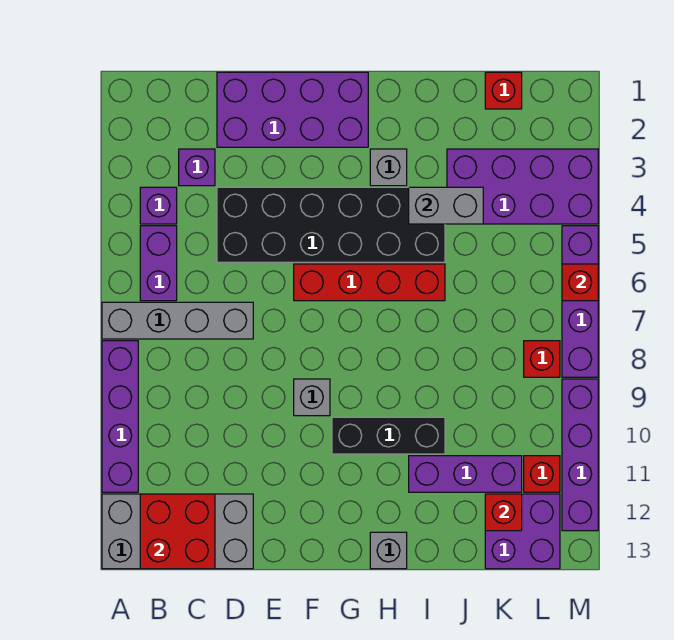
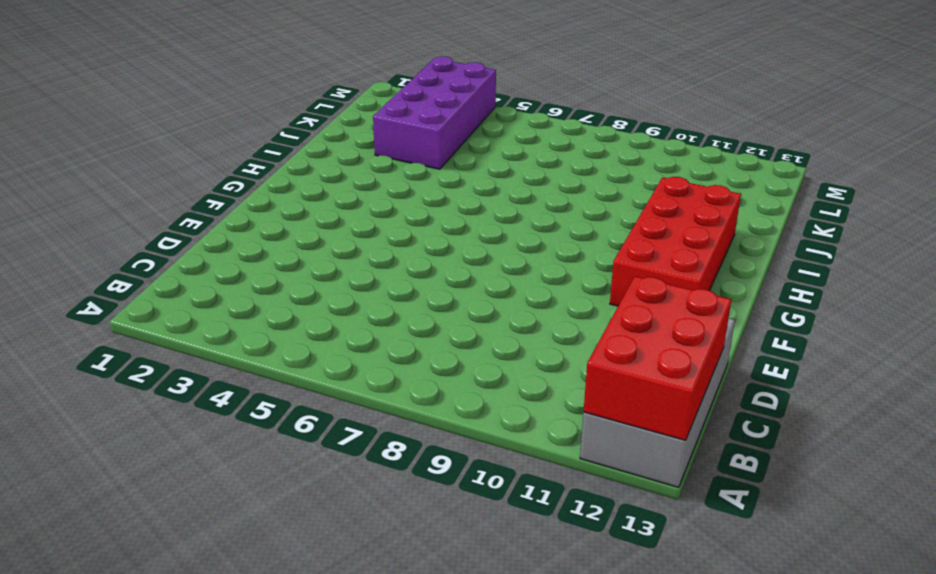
red 2x3 brick [584,276,731,440] -> red 2x2 brick [140,494,215,569]
red 2x4 brick [610,177,741,306] -> purple 1x3 brick [409,456,522,492]
none -> grey 1x4 brick [102,302,253,339]
none -> purple 1x4 brick [102,341,138,492]
none -> purple 1x1 brick [140,187,177,224]

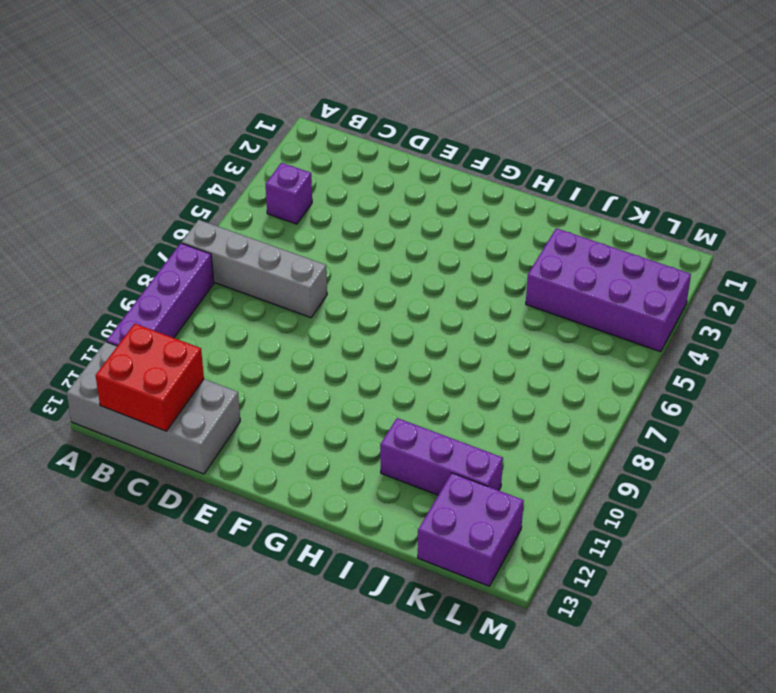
none -> purple 1x2 brick [140,226,177,301]
none -> purple 1x1 brick [179,149,215,186]
none -> purple 2x4 brick [217,72,368,147]

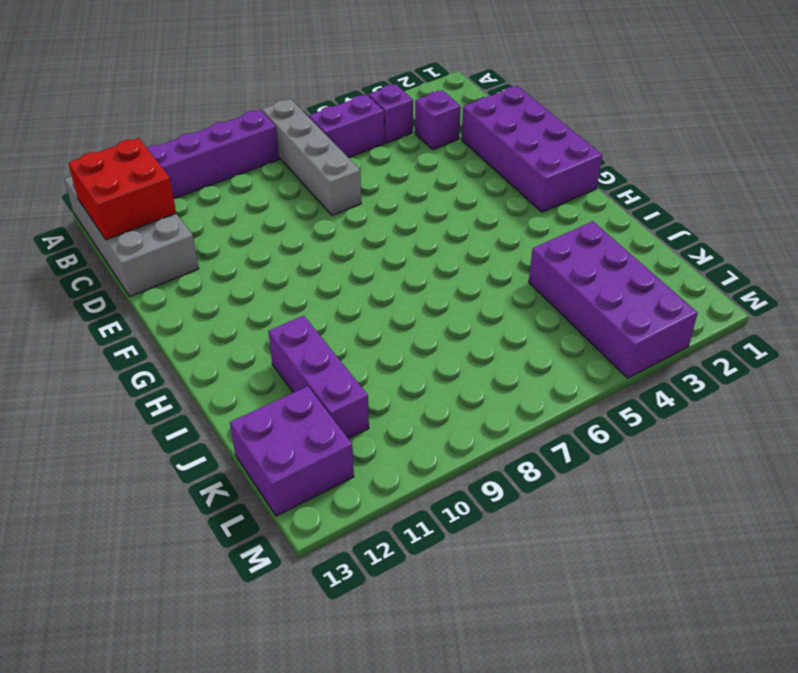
none -> black 2x6 brick [217,187,445,262]
none -> red 1x4 brick [294,264,445,301]
none -> grey 1x1 brick [294,379,330,416]

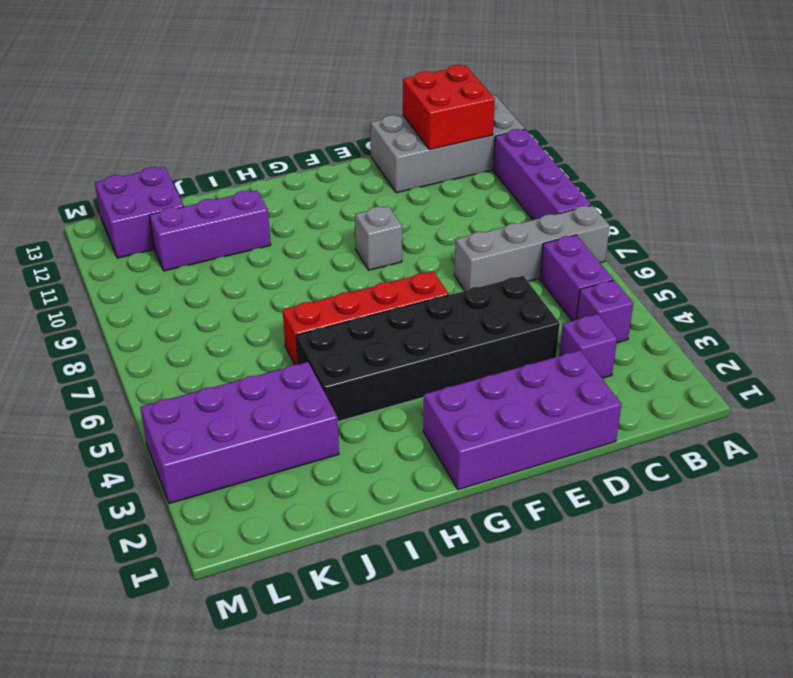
none -> black 1x3 brick [332,417,445,454]
none -> grey 1x1 brick [370,149,407,186]
none -> grey 1x1 brick [370,532,407,569]

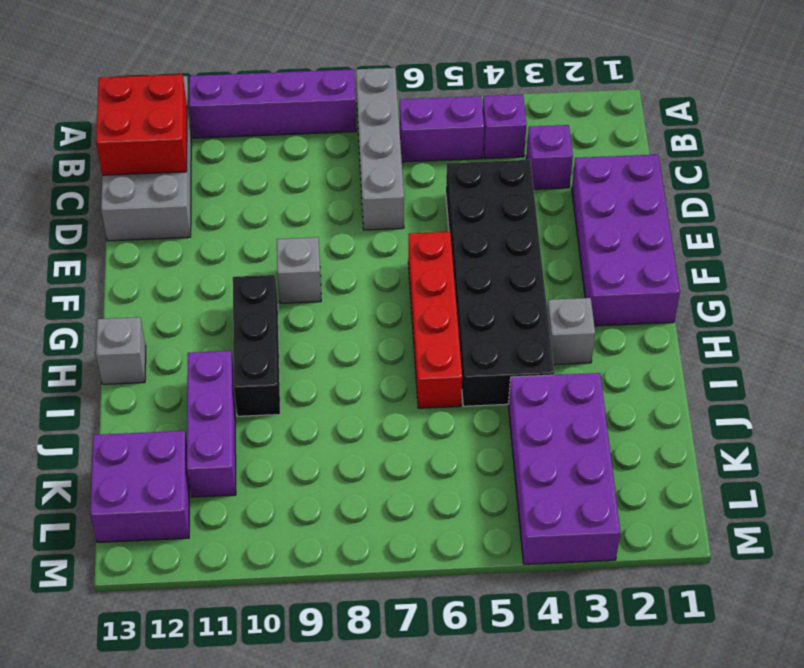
none -> red 1x1 brick [485,72,522,109]
none -> red 1x1 brick [524,341,560,377]
none -> red 1x1 brick [524,456,560,492]

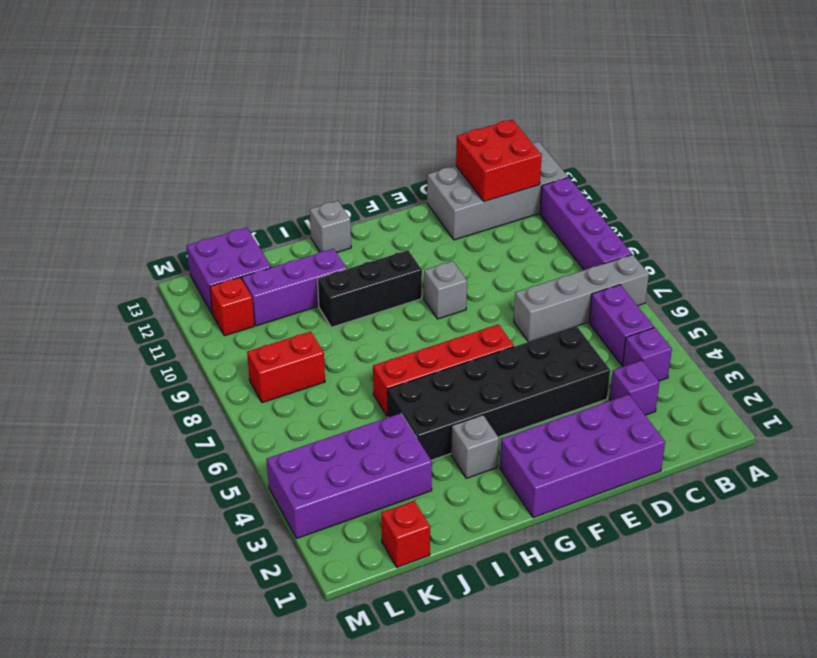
red 1x2 brick [247,331,325,403] -> red 1x1 brick [524,341,560,377]
none -> purple 1x4 brick [562,226,598,377]
none -> purple 1x4 brick [562,379,598,531]
none -> grey 1x2 brick [409,187,483,224]

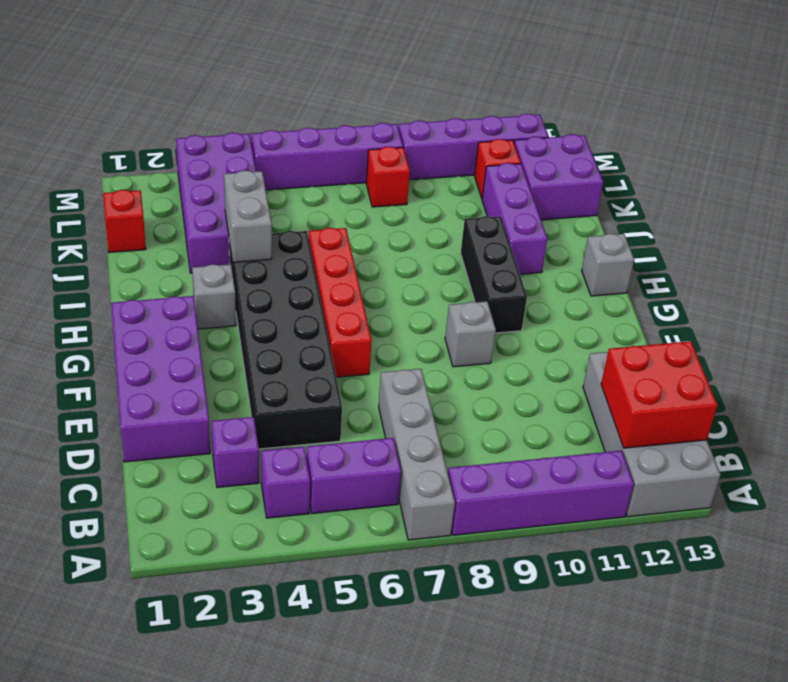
none -> red 1x1 brick [485,494,522,531]
none -> red 1x1 brick [562,264,598,301]

